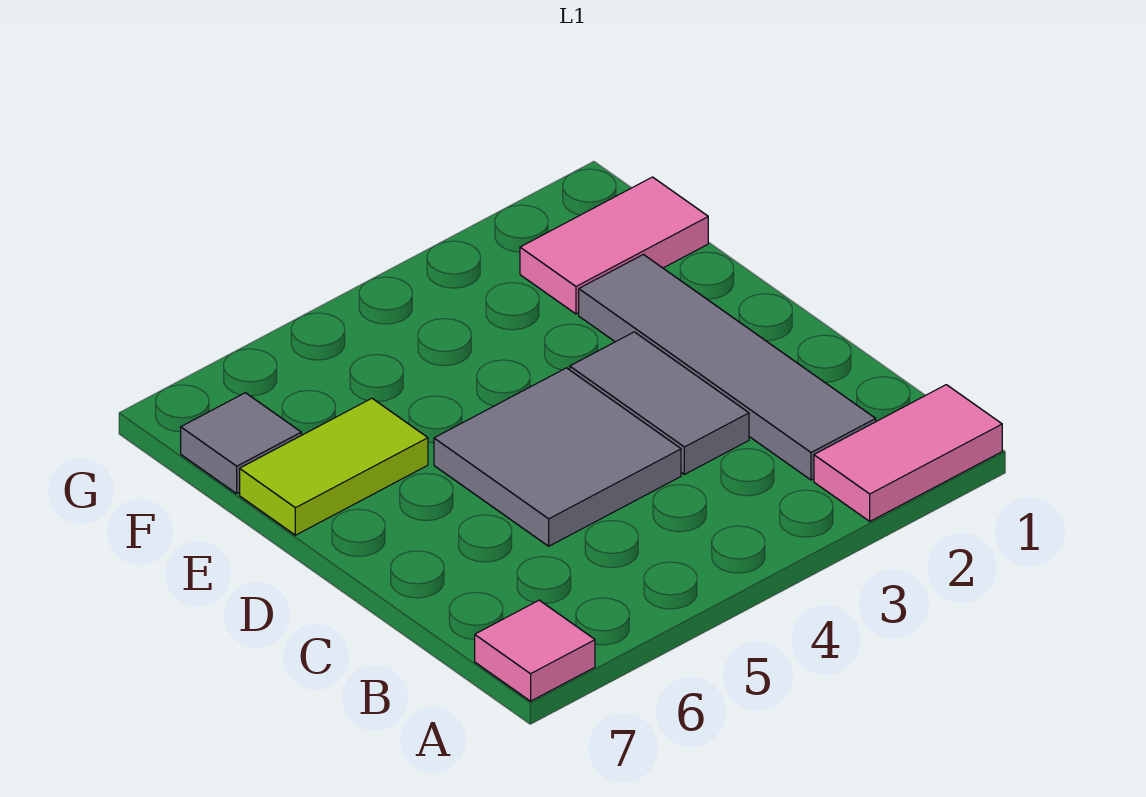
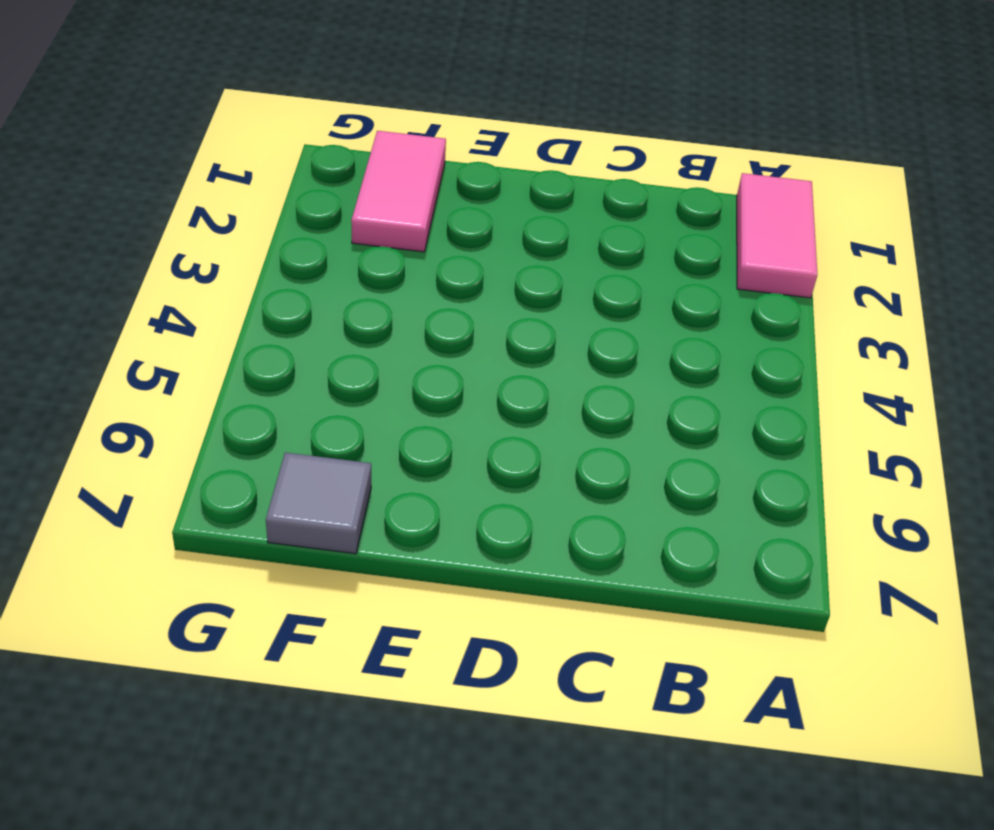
none -> pink 1x1 tile [475,600,595,701]
none -> grey 1x4 tile [579,255,876,480]

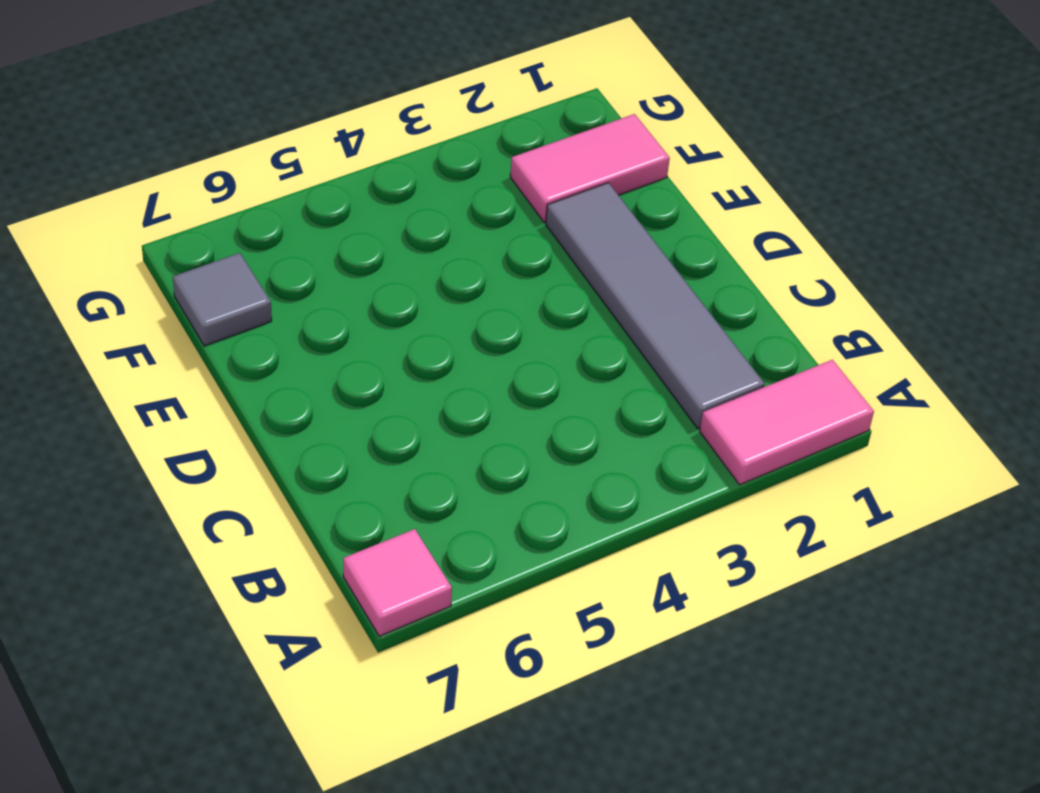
none -> grey 1x2 tile [570,332,749,474]
none -> grey 2x2 tile [434,368,681,546]

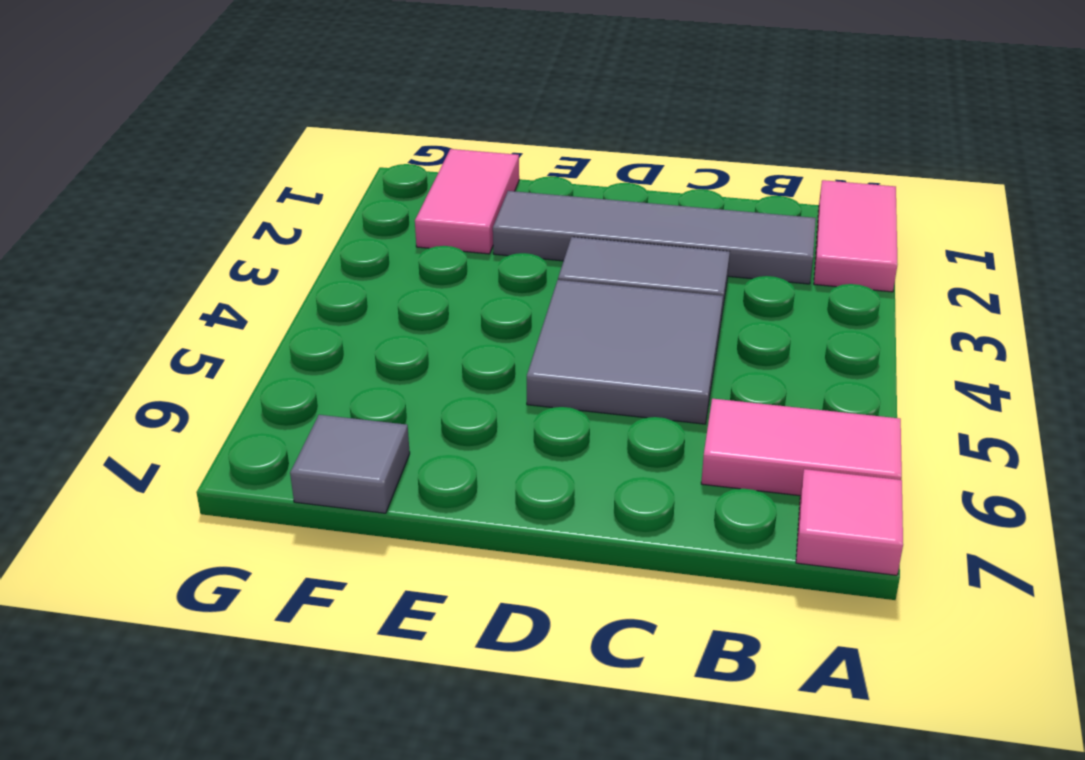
pink 1x2 tile [701,399,902,496] -> none
none -> lime 1x2 tile [240,398,428,535]

